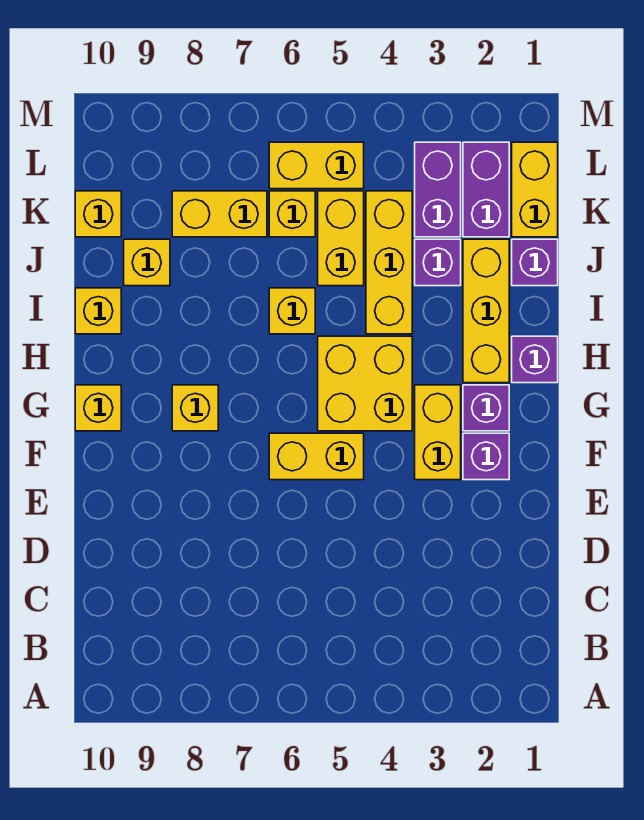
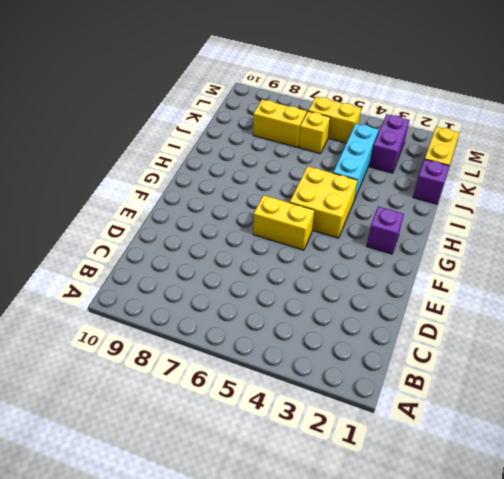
cyan 1x3 brick [333,124,379,200] -> yellow 1x3 brick [366,191,412,334]
none -> purple 1x1 brick [463,433,509,480]
none -> yellow 1x2 brick [415,385,461,480]
none -> yellow 1x1 brick [172,385,218,431]

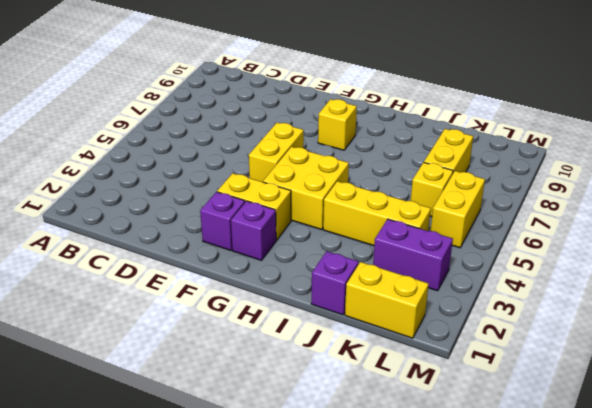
none -> yellow 1x1 brick [75,385,121,431]
none -> purple 1x1 brick [512,336,558,383]
none -> yellow 1x3 brick [463,239,509,383]

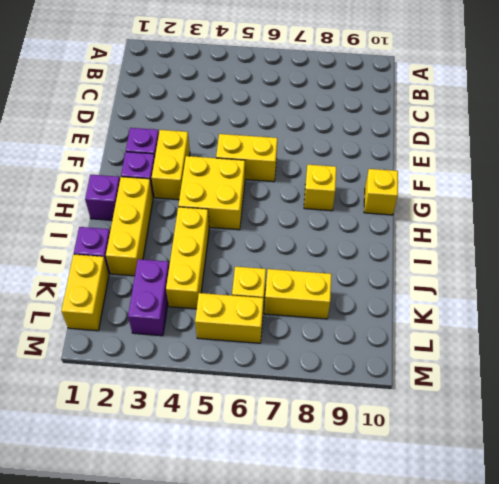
none -> yellow 1x1 brick [269,288,315,334]
none -> yellow 1x1 brick [75,288,121,334]
none -> purple 1x1 brick [415,239,461,286]

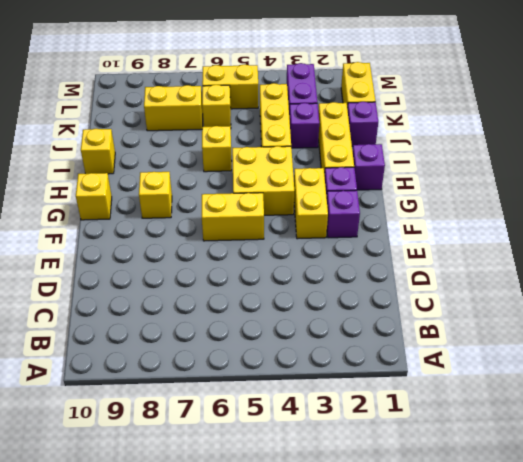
none -> yellow 1x2 brick [318,191,364,286]
none -> yellow 1x1 brick [124,239,170,286]
none -> purple 1x2 brick [463,142,509,237]

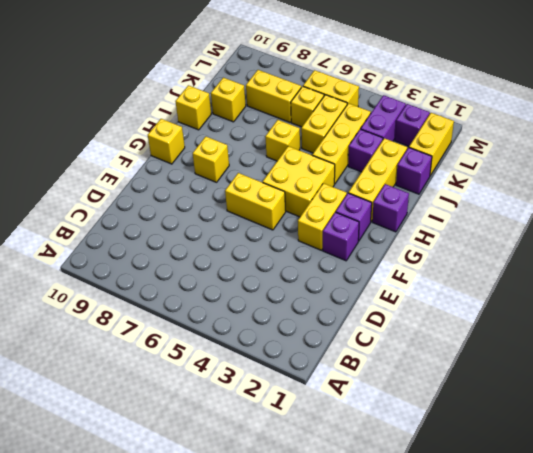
purple 1x1 brick [395,104,430,146] -> purple 1x2 brick [463,142,509,237]
none -> yellow 1x1 brick [75,191,121,237]

